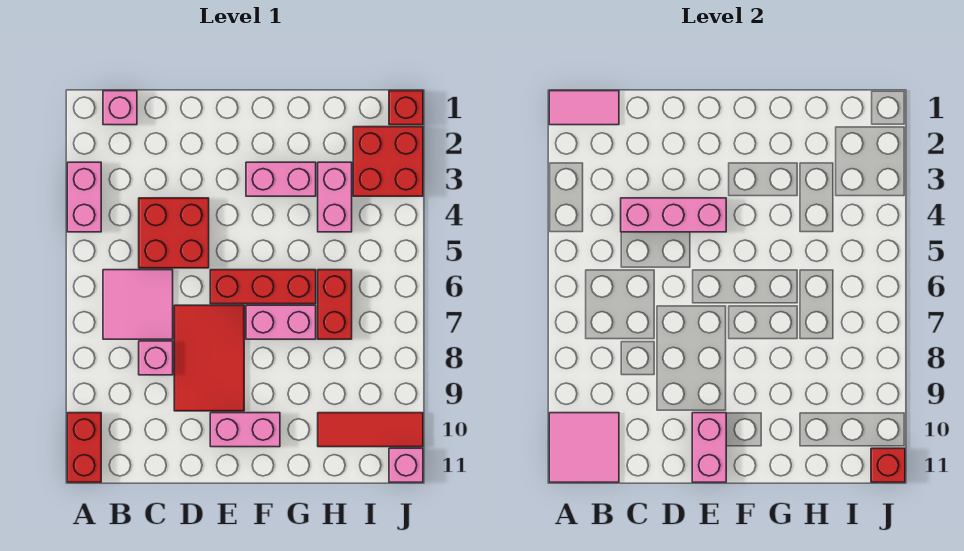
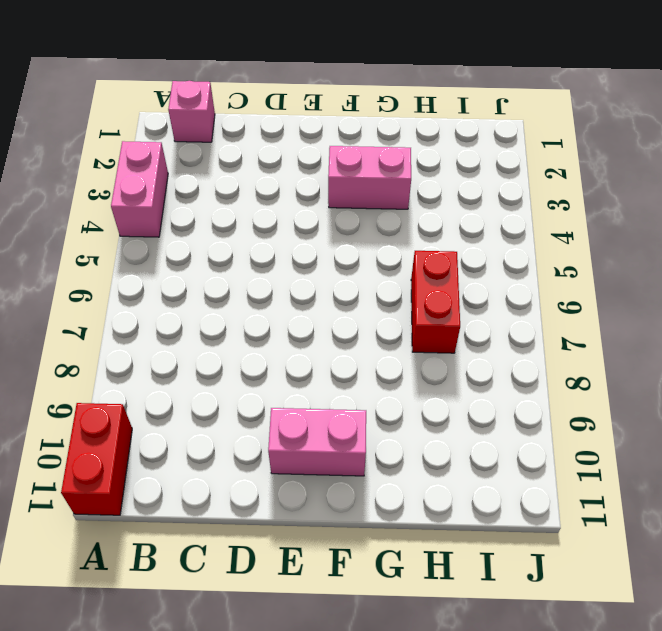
none -> pink 2x2 tile [103,270,173,339]
none -> red 2x2 brick [139,198,209,268]
none -> pink 1x1 brick [139,341,173,375]

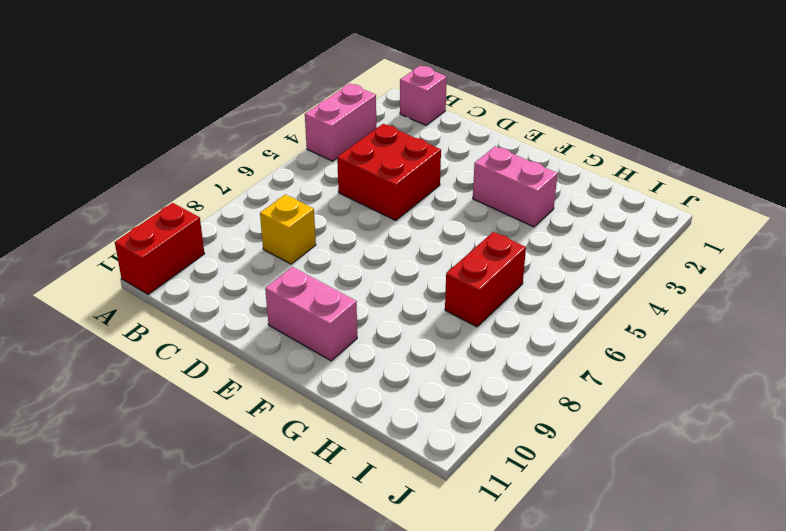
yellow 1x1 brick [260,194,316,264] -> pink 1x1 brick [139,341,173,375]
none -> pink 2x2 tile [103,270,173,339]
none -> red 2x3 tile [174,305,244,411]
none -> red 1x3 brick [210,270,316,304]

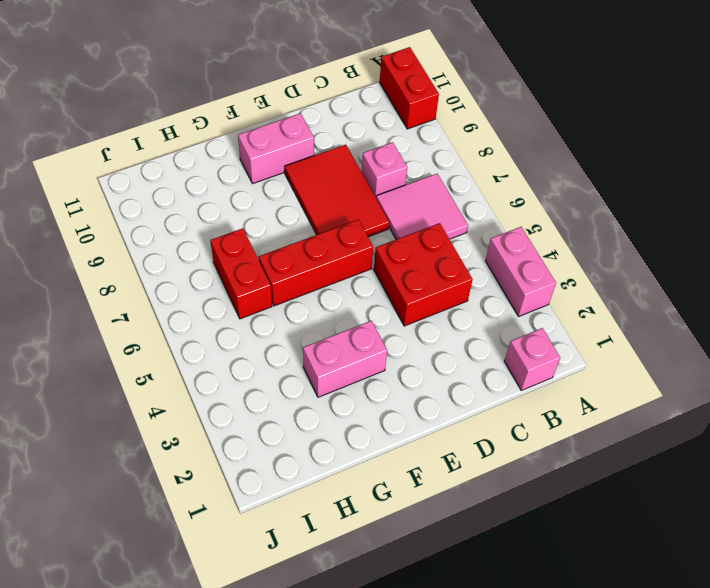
none -> pink 1x2 brick [246,305,316,339]
none -> pink 1x2 brick [318,162,352,232]
none -> red 1x3 tile [318,413,423,447]

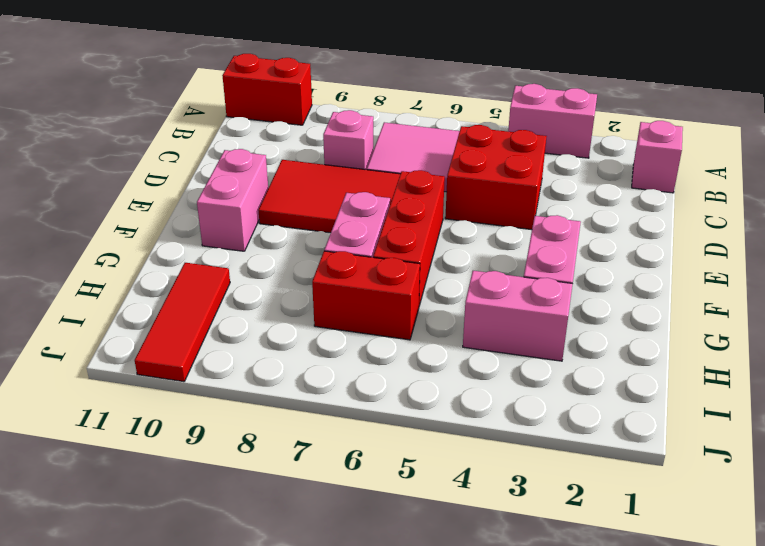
none -> red 2x2 brick [353,127,423,196]
none -> red 1x1 brick [389,91,423,125]
none -> pink 1x1 brick [389,448,423,482]

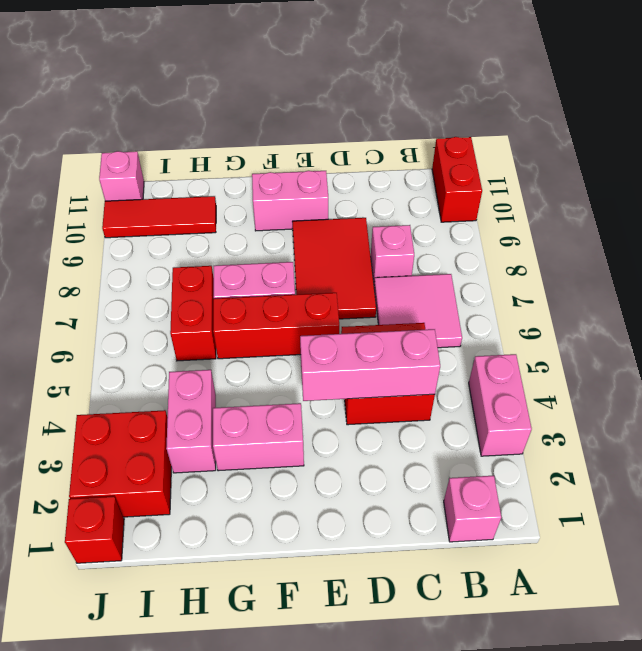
none -> pink 1x2 tile [549,91,619,125]
none -> pink 2x2 tile [549,413,619,482]
none -> pink 1x2 brick [692,413,726,482]

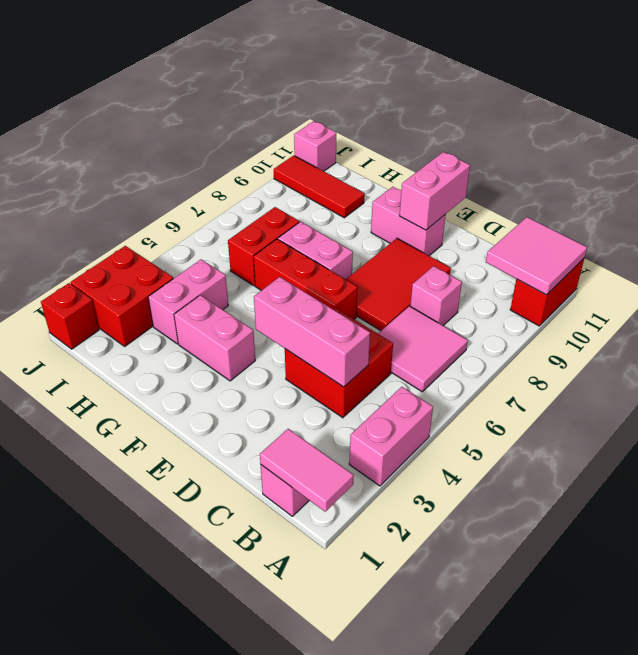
none -> red 1x1 brick [871,448,905,482]

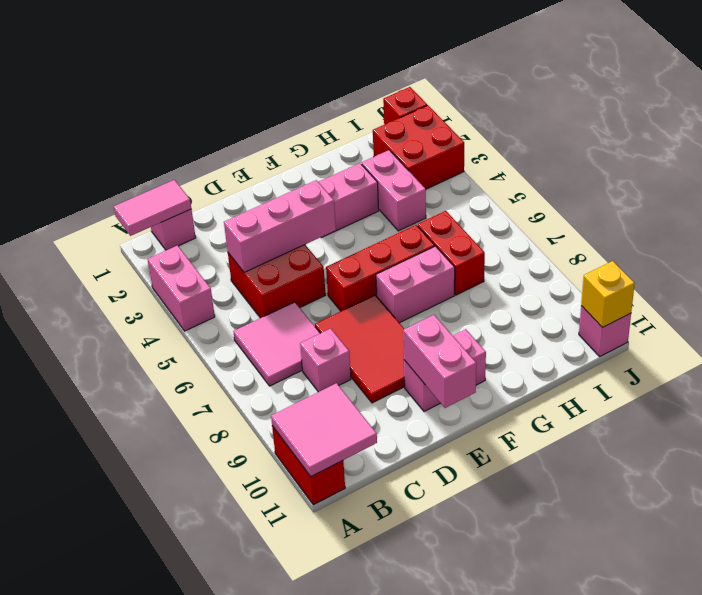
yellow 1x1 brick [581,261,635,327] -> red 1x1 brick [871,448,905,482]
none -> red 1x3 tile [318,413,423,447]

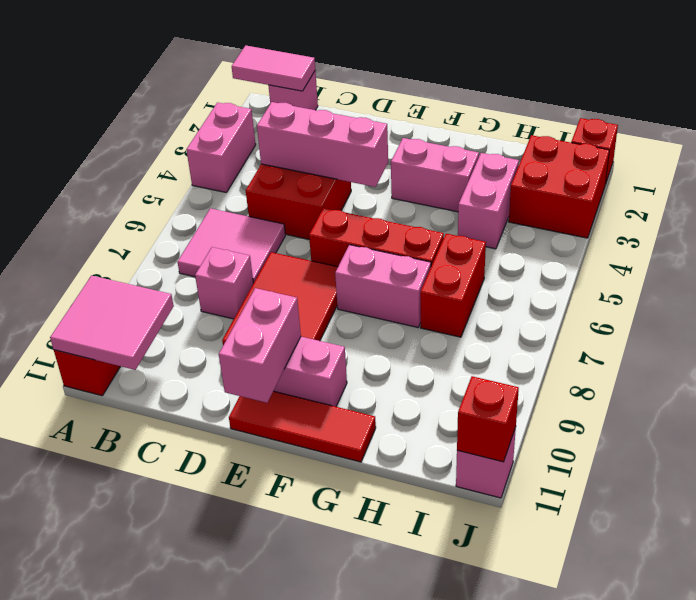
red 1x3 tile [229,391,376,462] -> red 1x3 tile moved to [318,413,423,447]

